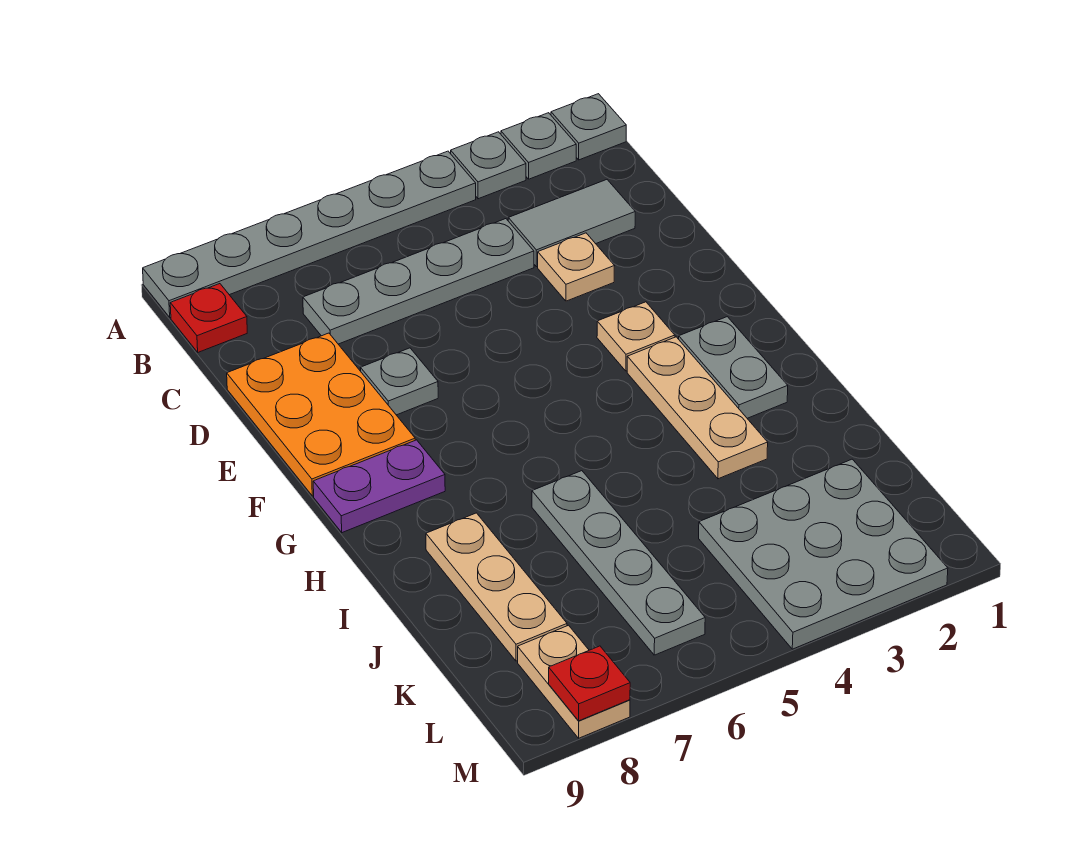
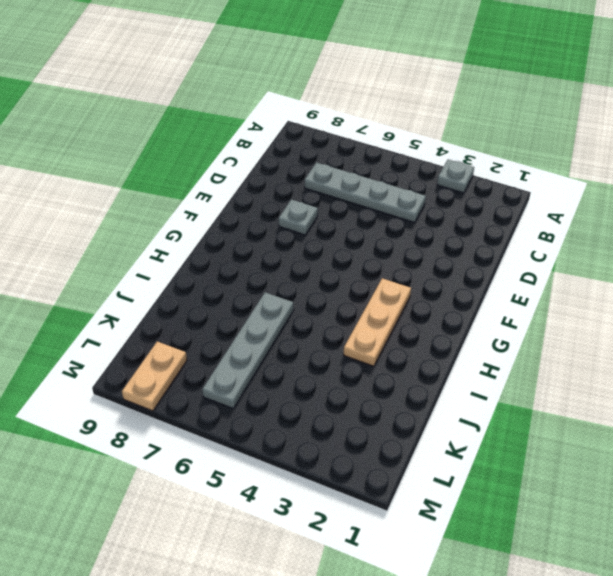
none -> grey 1x1 plate [551,94,626,160]
none -> grey 1x1 plate [501,113,576,179]
none -> grey 1x6 plate [143,151,476,317]

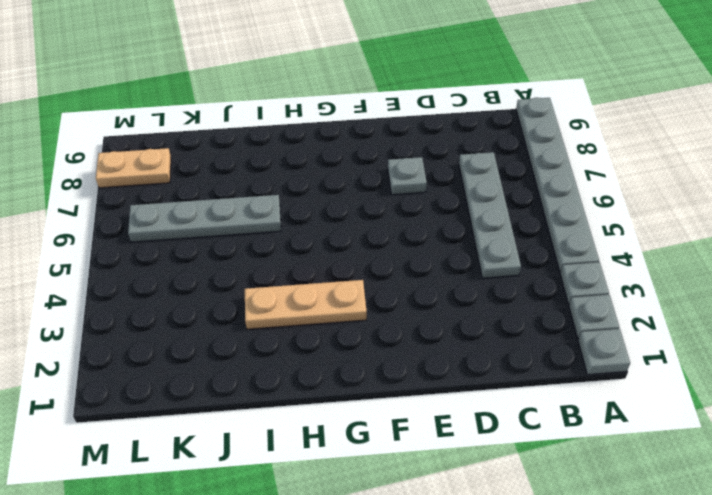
none -> red 1x1 plate [170,284,247,352]
none -> grey 1x2 tile [508,180,635,267]
none -> tan 1x1 plate [538,233,614,301]

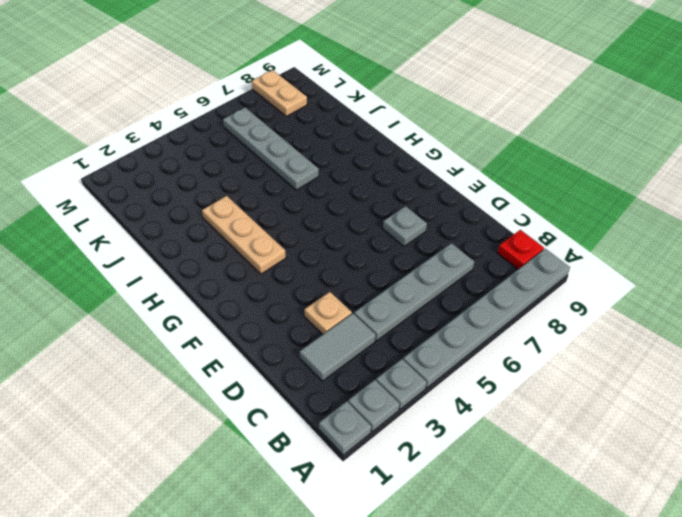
none -> orange 2x3 plate [227,333,415,496]
none -> tan 1x1 plate [597,302,675,371]
none -> grey 1x2 plate [679,317,788,418]

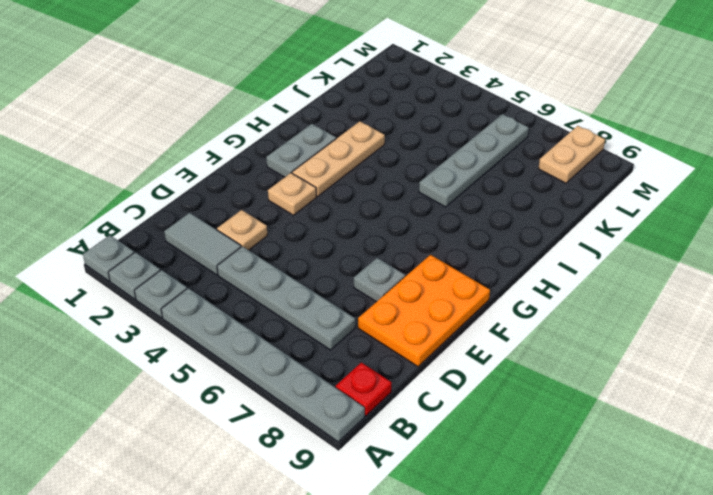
none -> purple 1x2 plate [313,440,445,533]
none -> tan 1x3 plate [426,513,567,661]
none -> grey 3x3 plate [699,459,948,649]

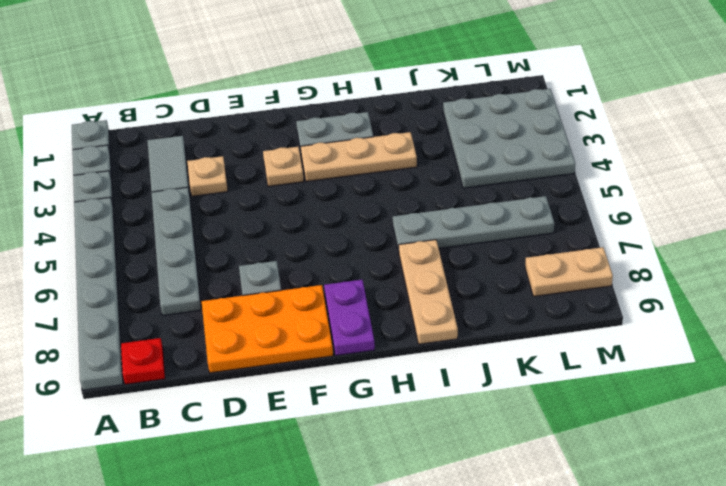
tan 1x3 plate [399,240,458,344] -> tan 1x3 plate turned to [426,513,567,661]
none -> red 1x1 plate [549,646,630,721]

